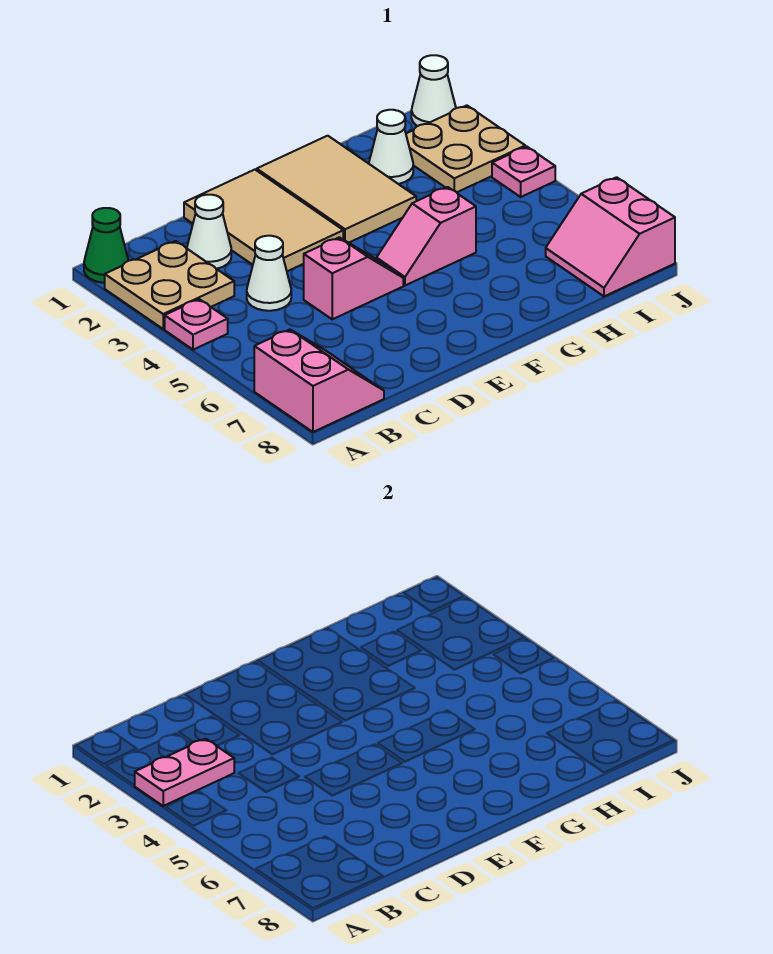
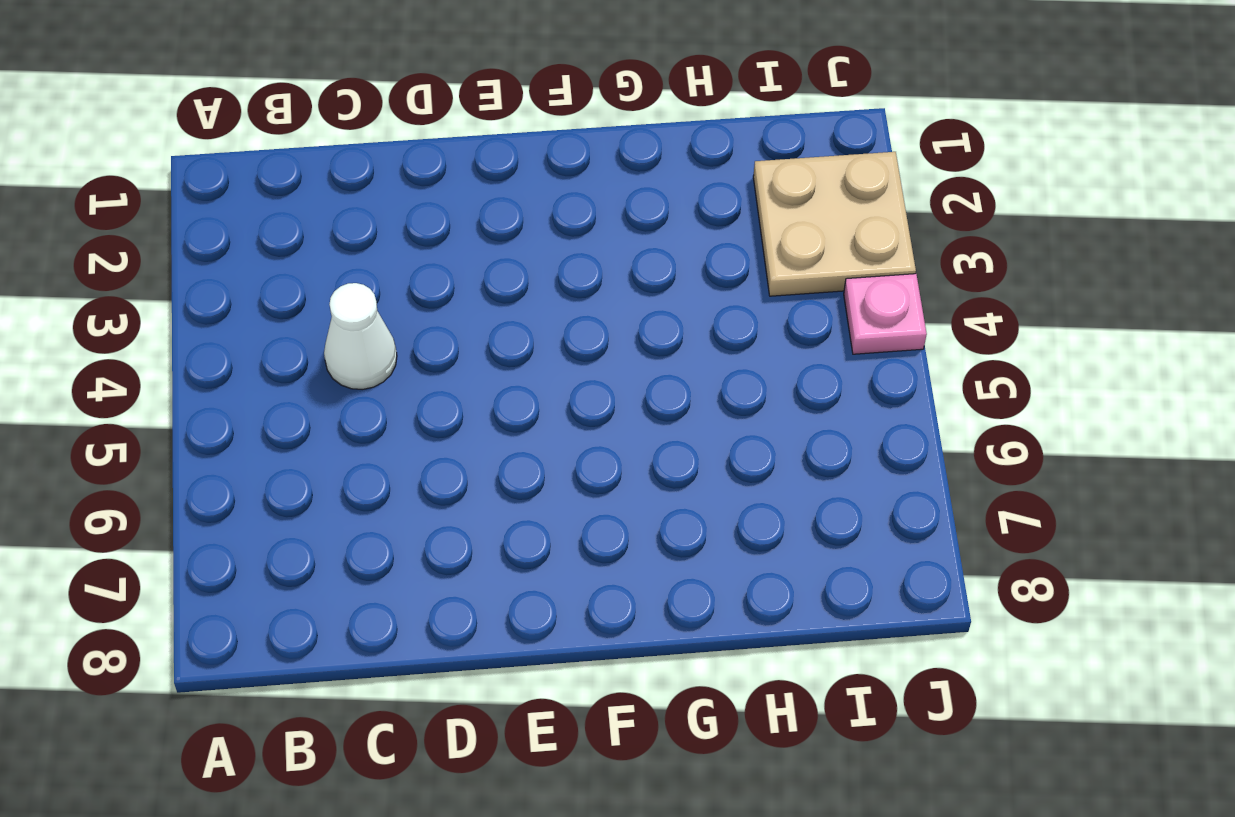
none -> green 1x1 cone [84,208,128,283]
none -> tan 2x2 plate [105,241,234,329]
none -> pink 1x1 plate [165,299,228,350]

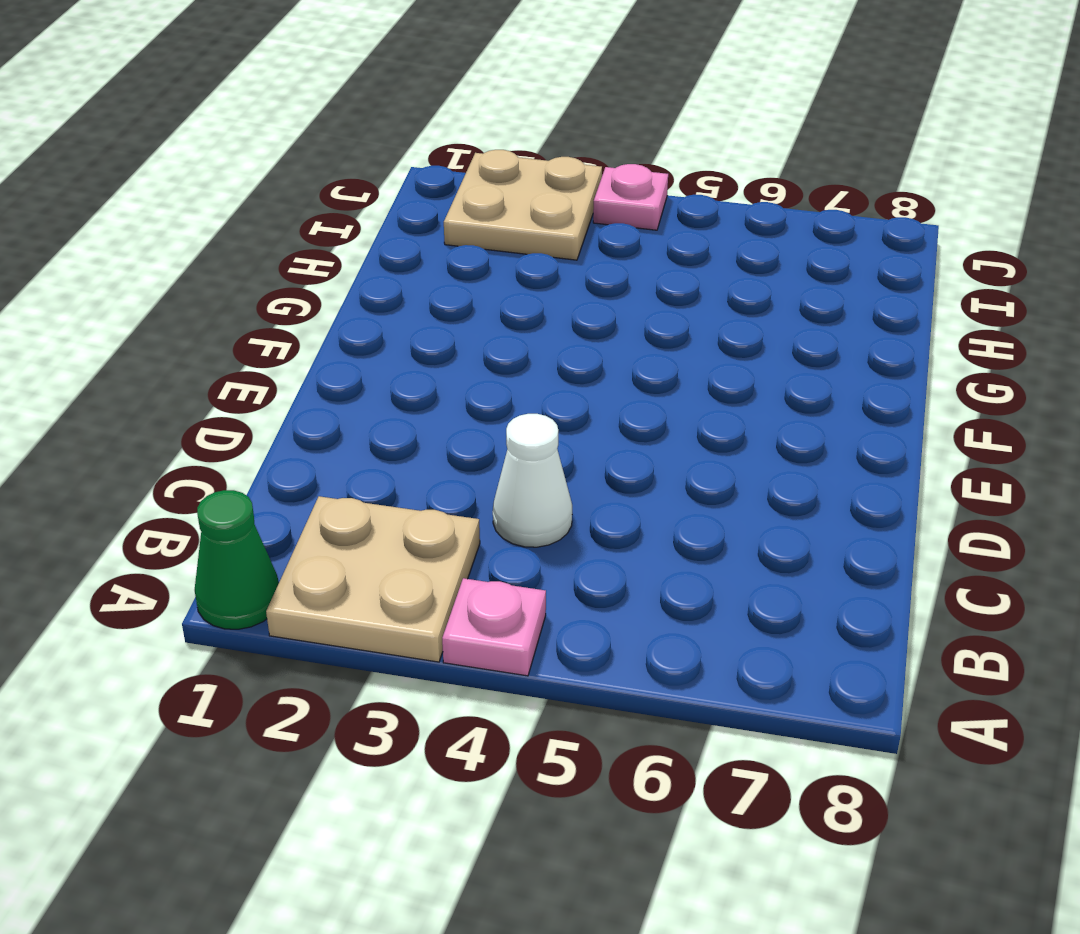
none -> pink 2x2 slope [254,330,384,432]
none -> white 1x1 cone [187,195,231,269]
none -> tan 2x3 tile [184,170,343,271]

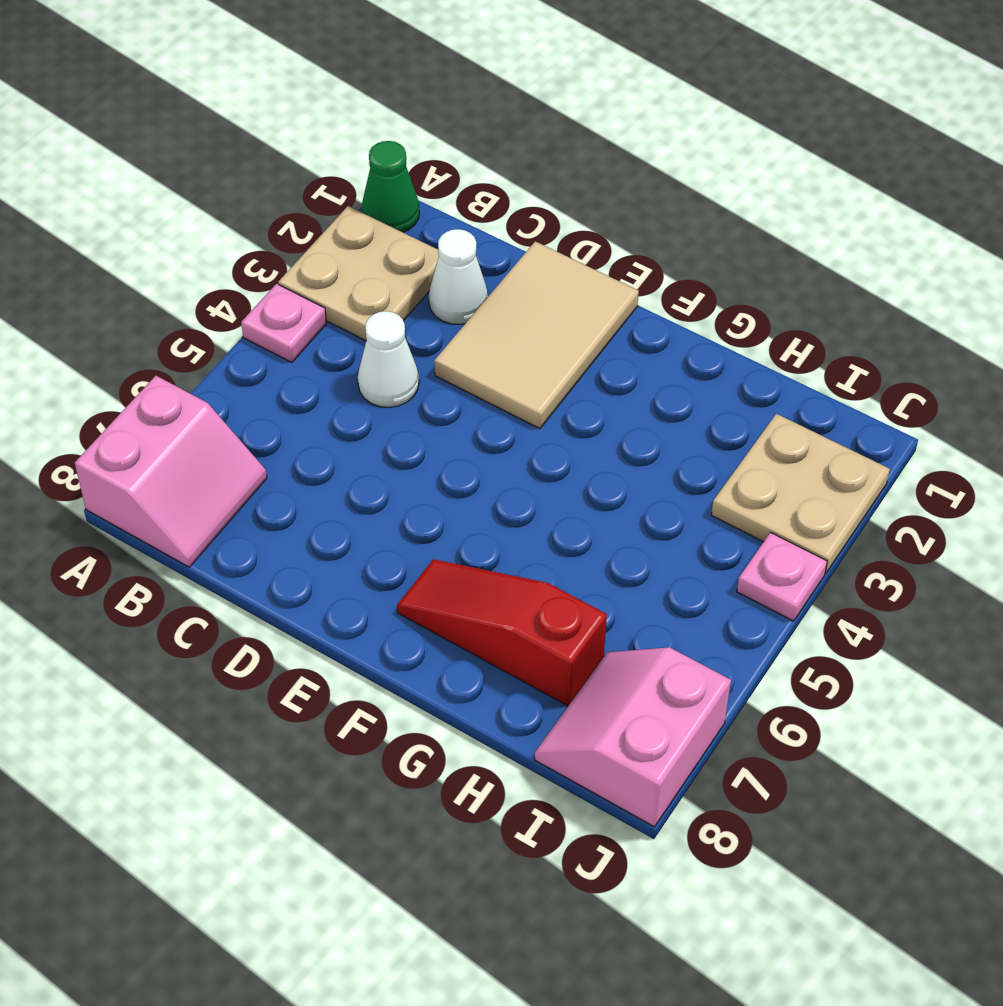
red 1x3 slope [397,559,607,706] -> none
none -> pink 1x2 slope [304,237,403,319]
none -> tan 2x3 tile [257,136,416,243]
none -> pink 1x2 slope [377,187,476,285]

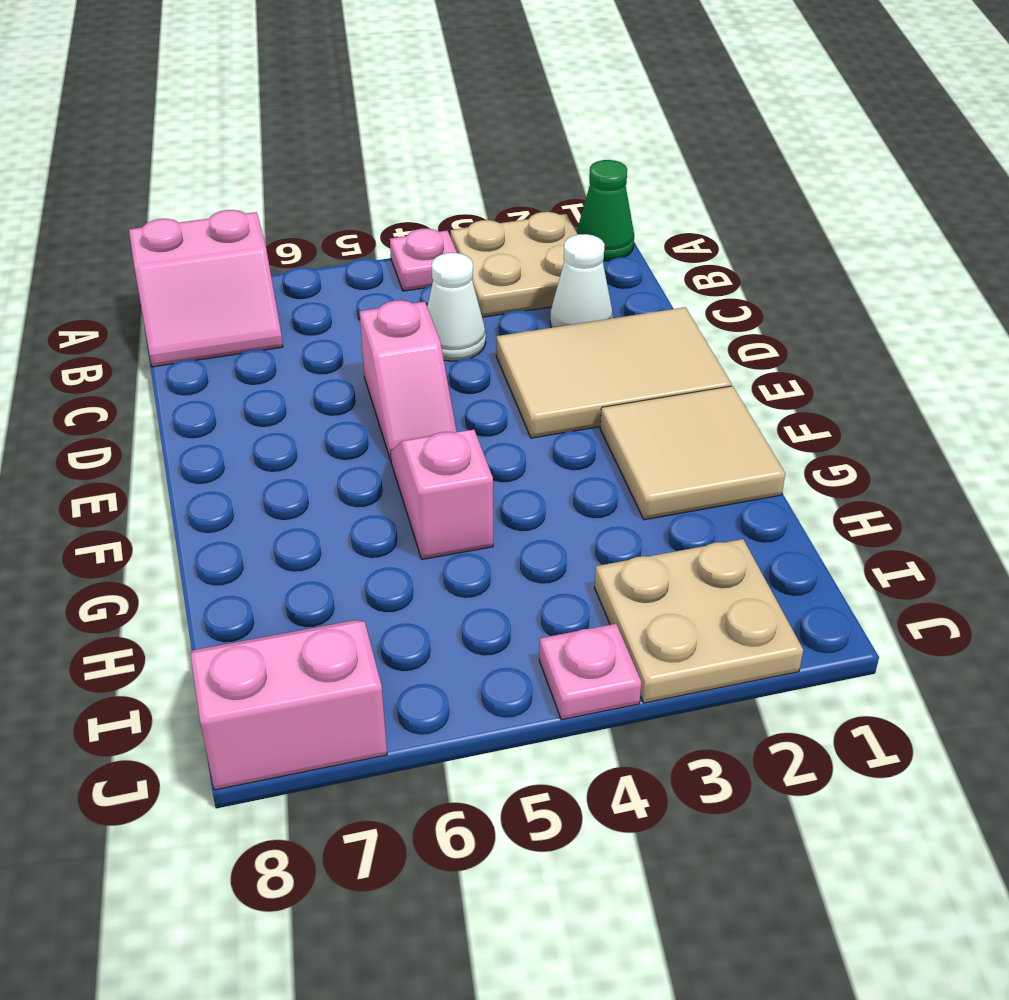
tan 2x2 tile [600,386,785,520] -> tan 2x3 tile [257,136,416,243]
none -> white 1x1 cone [369,110,413,184]
none -> white 1x1 cone [411,55,456,126]
none -> pink 1x2 plate [135,739,234,806]

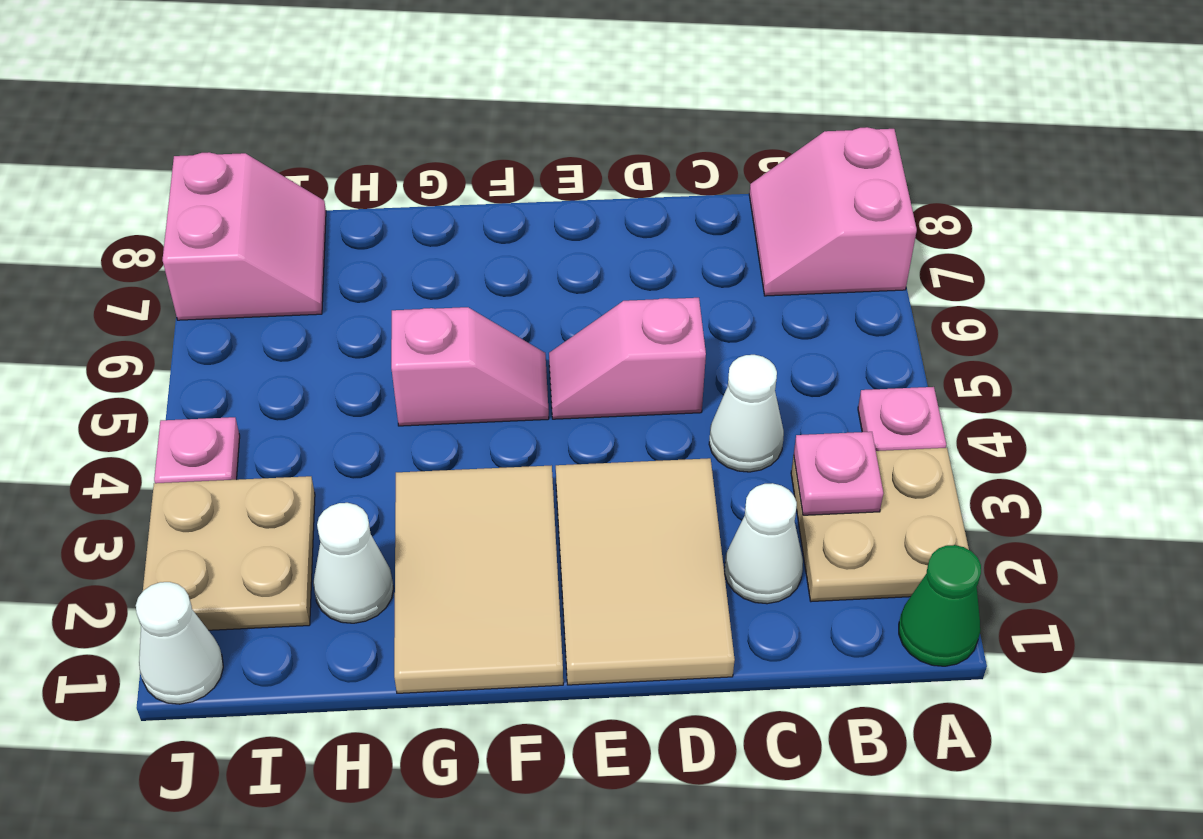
pink 1x1 plate [794,432,883,515] -> pink 1x2 plate [135,739,234,806]

